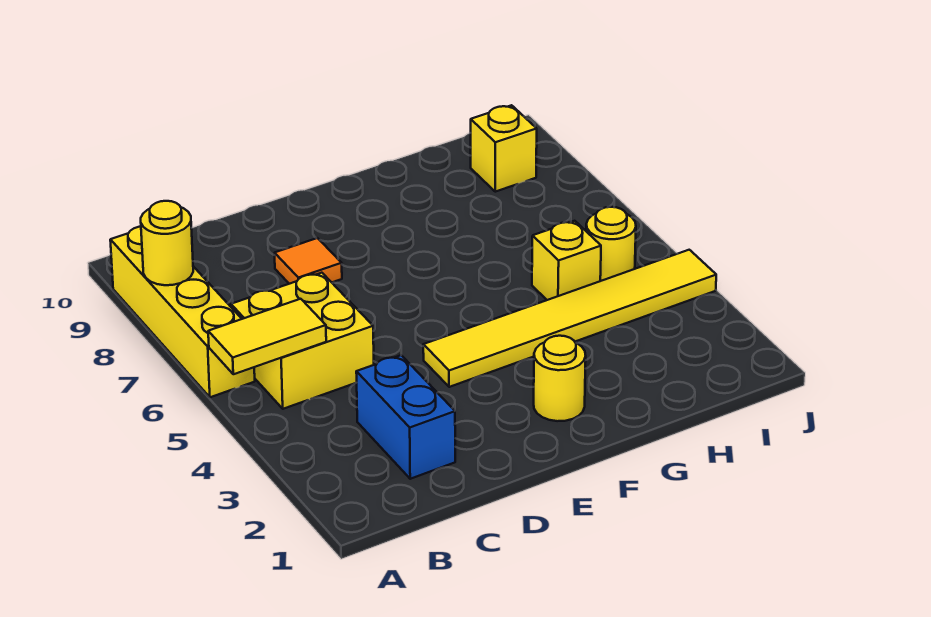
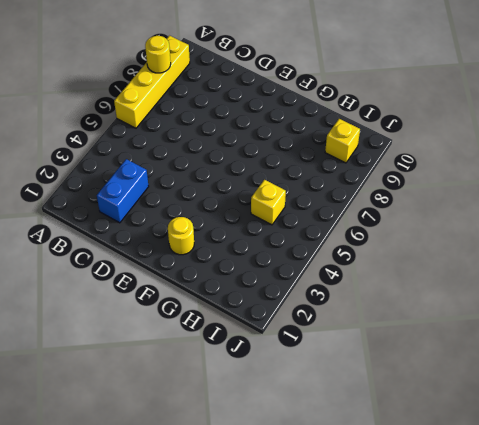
none -> yellow 2x2 brick [231,273,374,409]
none -> orange 1x1 tile [275,238,342,284]

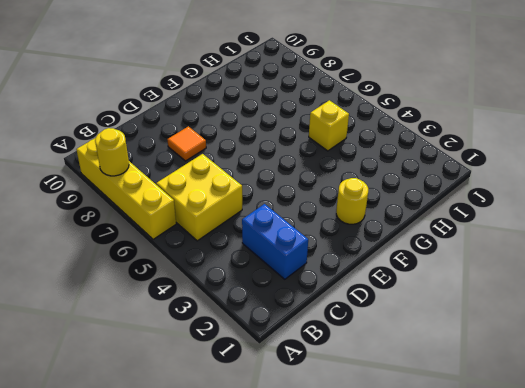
none -> yellow 1x6 tile [423,250,716,387]
none -> yellow 1x1 round brick [586,207,636,281]

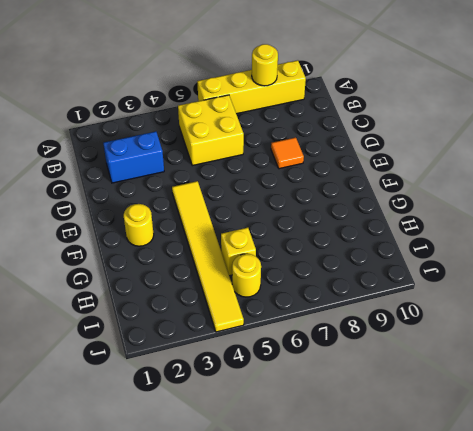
none -> yellow 1x1 brick [471,105,537,192]
none -> yellow 1x2 tile [208,299,326,374]

